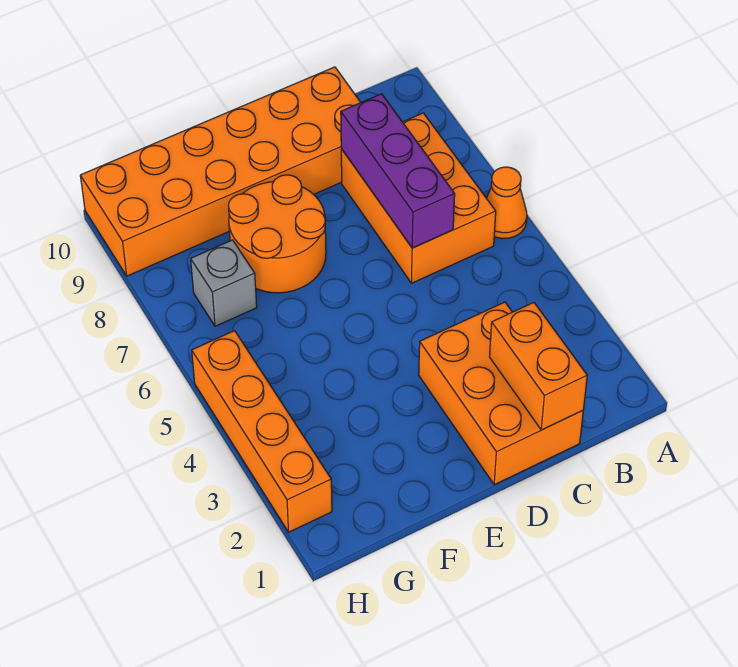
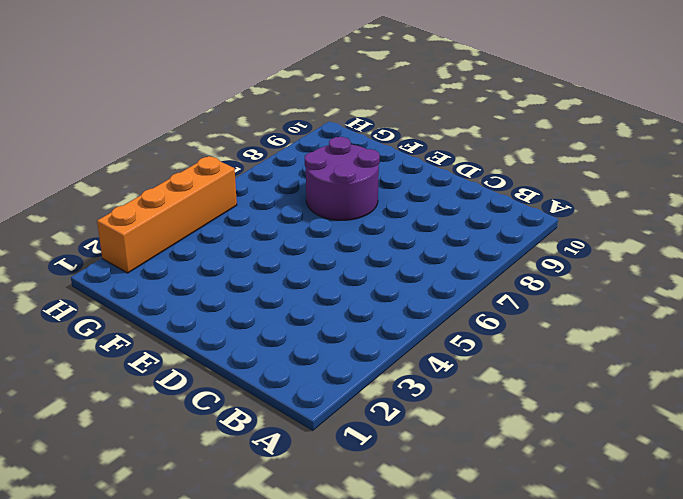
purple 2x2 round brick [305,137,380,220] -> orange 2x2 round brick [229,175,326,293]
none -> orange 1x1 cone [487,167,527,239]
none -> orange 2x3 brick [341,113,496,283]

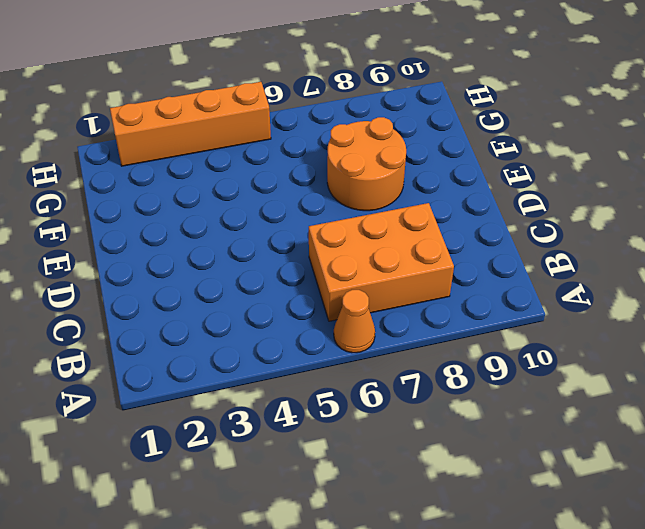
none -> orange 2x3 brick [419,302,583,485]
none -> orange 2x6 brick [80,67,361,276]

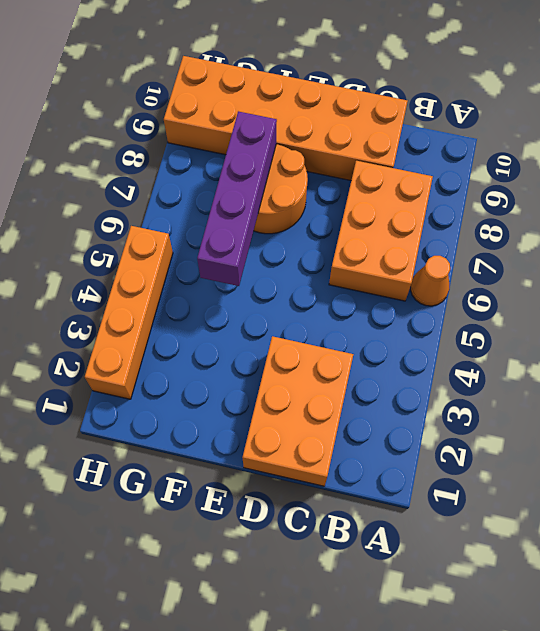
purple 1x4 brick [197,111,277,286] -> none
none -> grey 1x1 brick [191,240,257,326]
none -> orange 1x2 brick [490,303,587,430]

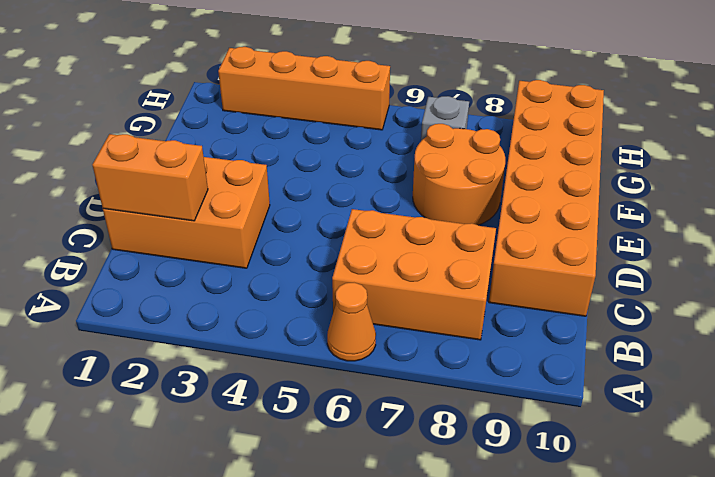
none -> purple 1x3 brick [341,94,455,248]

